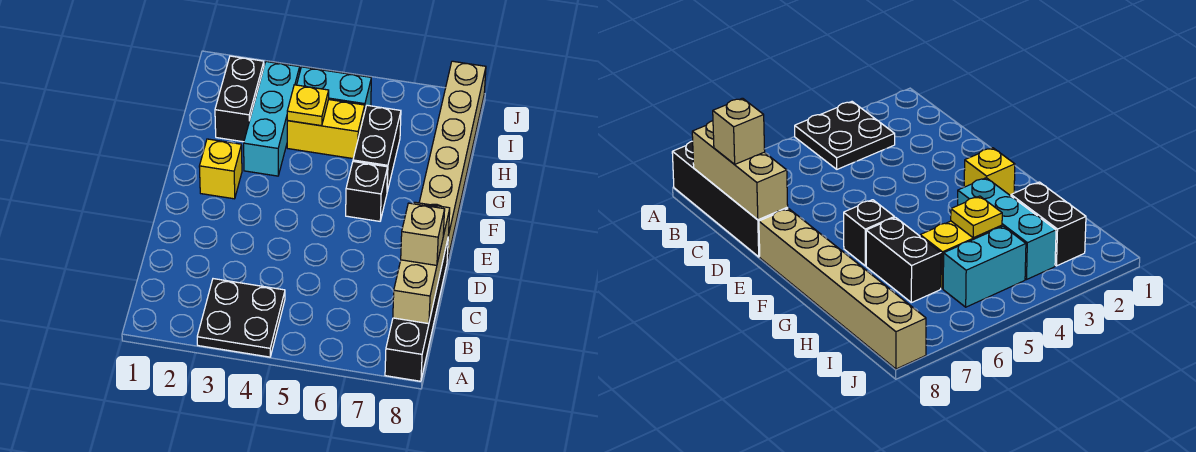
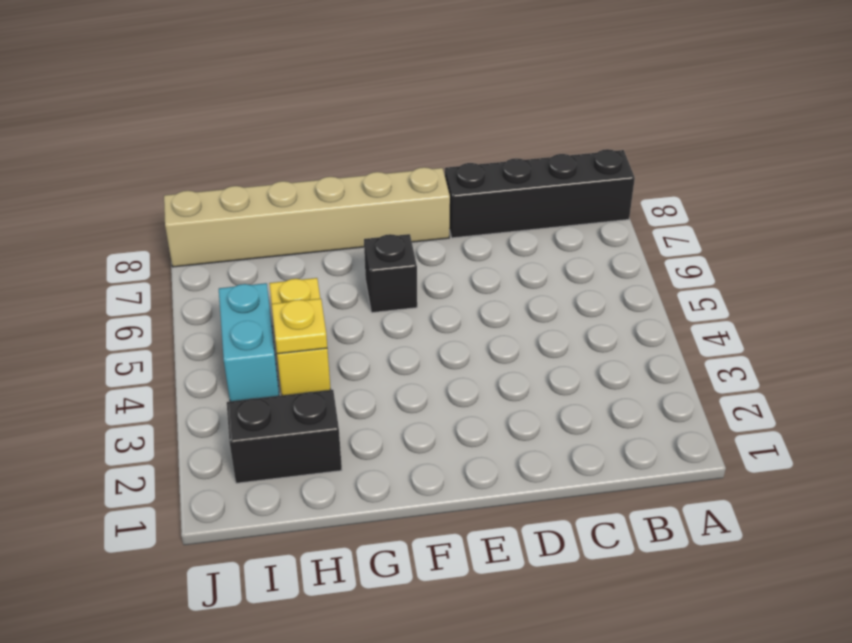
none -> black 2x2 plate [197,279,285,357]
none -> yellow 1x1 brick [199,139,242,199]
none -> cyan 1x3 brick [244,62,300,176]

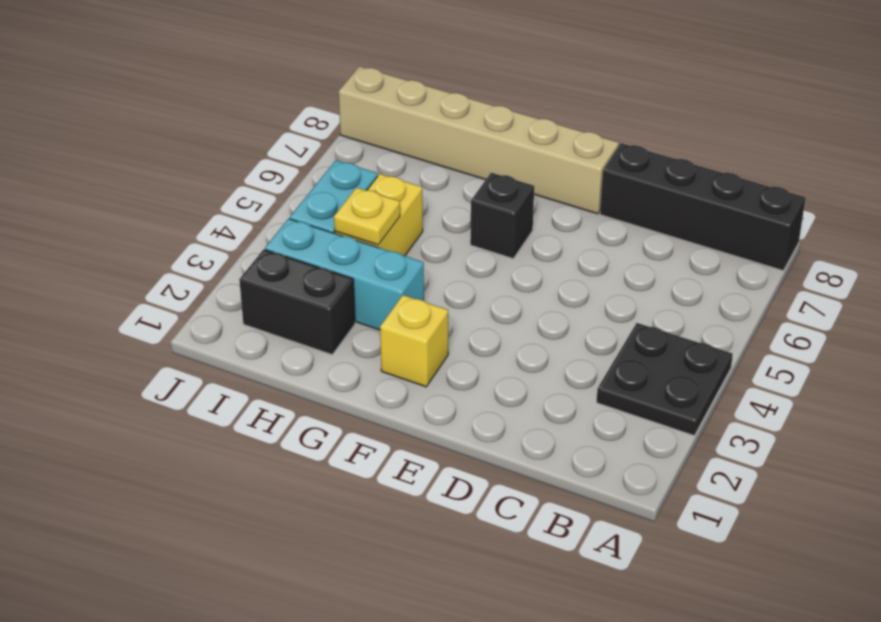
none -> black 1x2 brick [353,105,401,191]
none -> tan 1x3 brick [393,202,450,324]
none -> tan 1x1 brick [401,203,445,265]

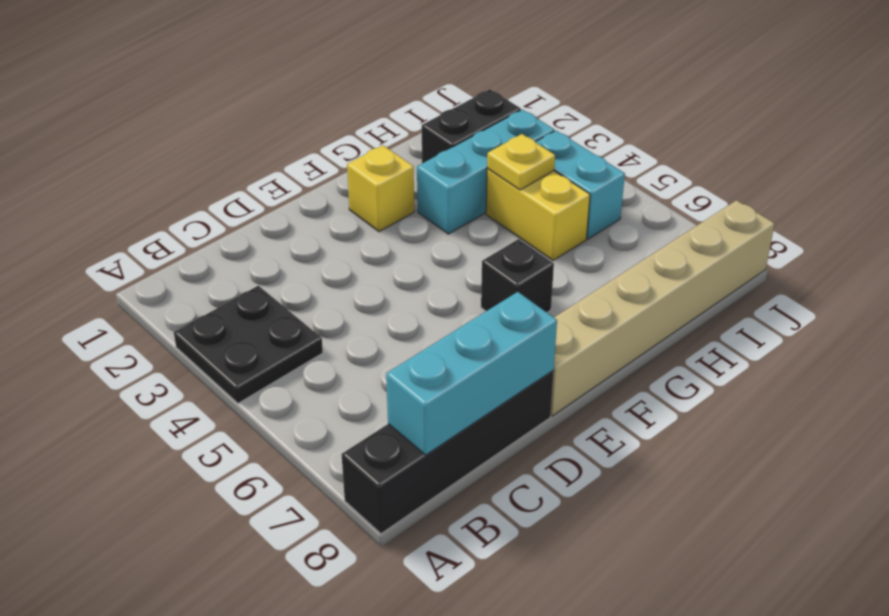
cyan 1x3 brick [386,292,557,455] -> tan 1x3 brick [393,202,450,324]
none -> black 1x2 brick [353,105,401,191]
none -> tan 1x1 brick [401,203,445,265]

